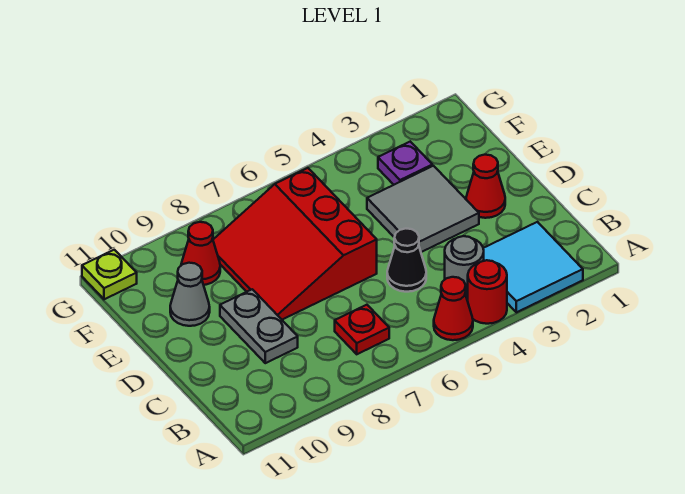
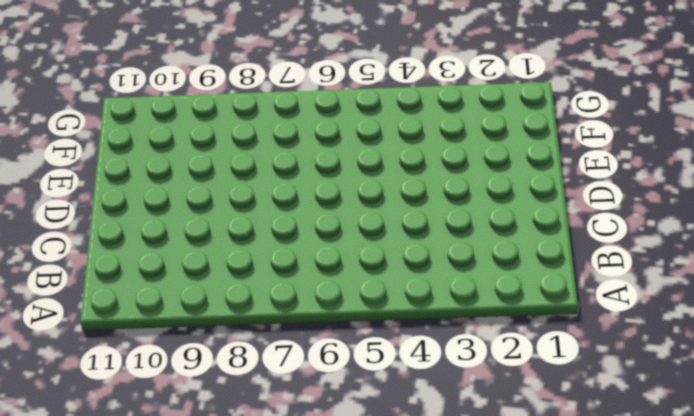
none -> cyan 2x2 tile [483,222,583,312]
none -> red 1x1 round brick [468,260,507,324]
none -> red 1x1 cone [434,277,473,340]

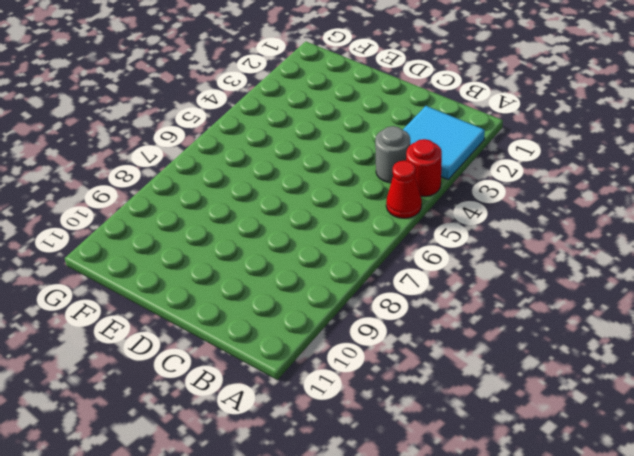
none -> red 1x1 plate [335,305,389,354]
none -> black 1x1 cone [387,229,426,292]
none -> grey 1x2 plate [220,289,298,363]

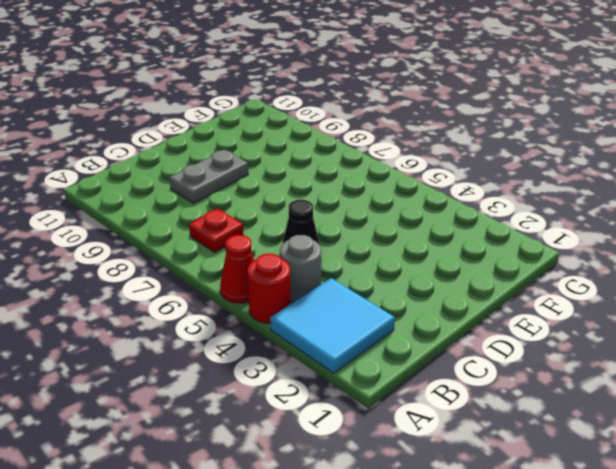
none -> red 1x1 cone [466,155,505,218]
none -> grey 2x2 tile [367,166,479,252]
none -> red 3x3 slope [213,168,377,320]

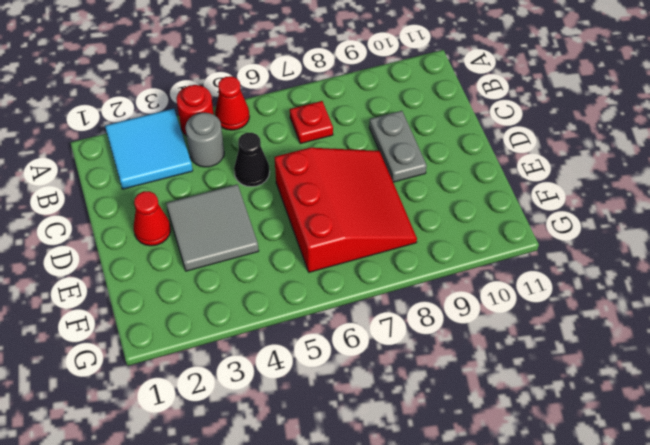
none -> grey 1x1 cone [170,263,210,326]
none -> purple 1x1 plate [378,142,432,185]
none -> red 1x1 cone [181,222,220,285]

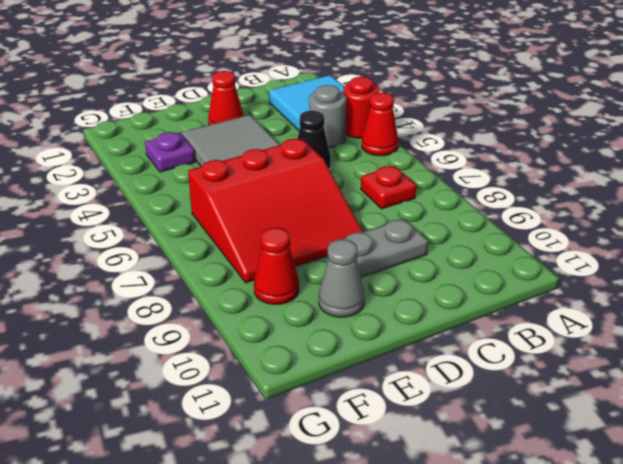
none -> lime 1x1 plate [82,250,137,299]

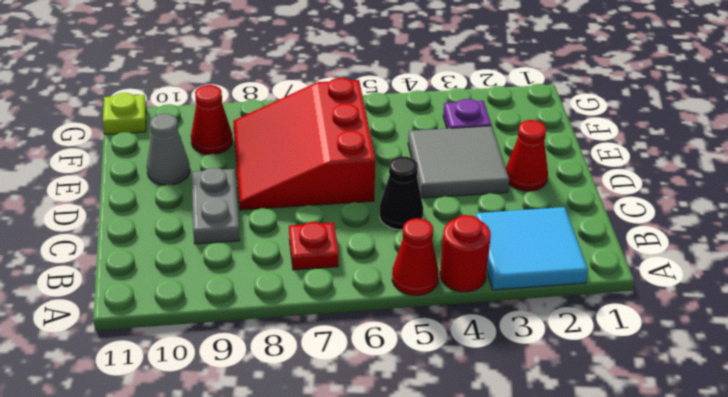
none -> grey 1x1 round brick [445,236,484,299]

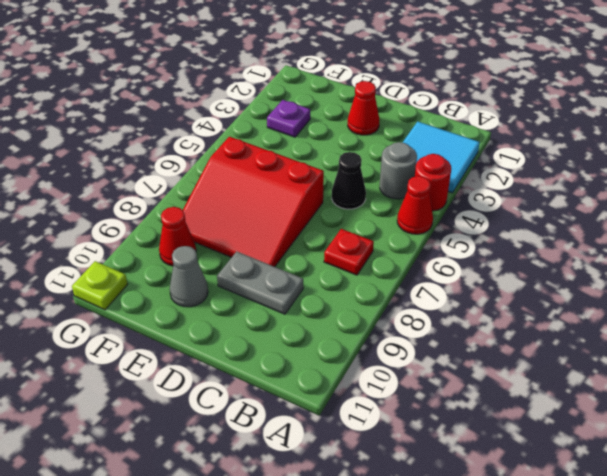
none -> grey 2x2 tile [367,166,479,252]

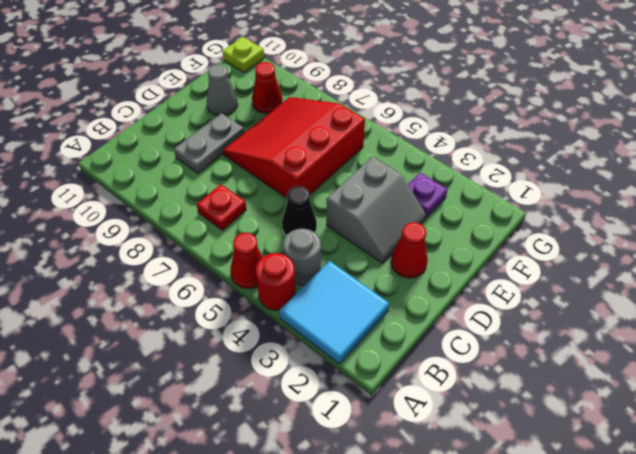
grey 2x2 slope [326,157,426,263] -> grey 2x2 tile [367,166,479,252]

